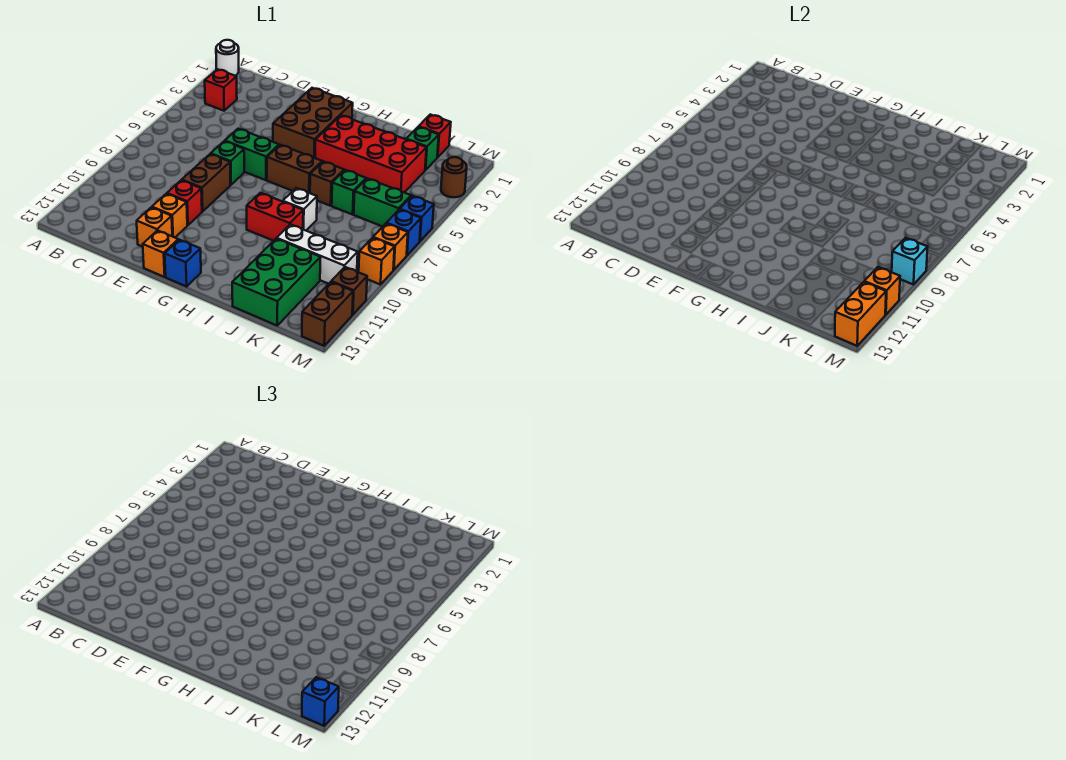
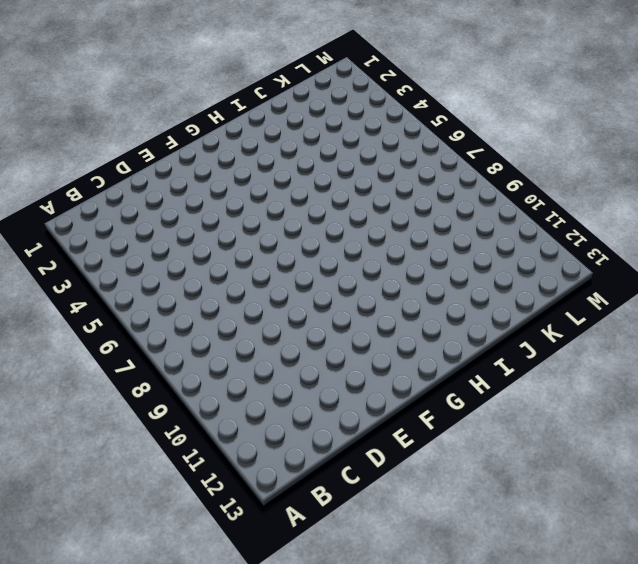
none -> white 1x1 round brick [216,40,239,76]
none -> red 1x1 brick [205,69,237,111]
none -> green 1x2 brick [225,129,279,180]
none -> green 1x1 brick [211,141,244,185]

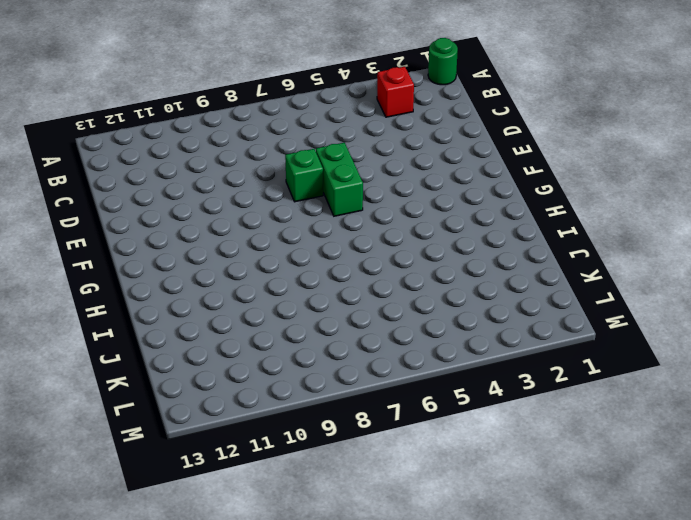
green 1x1 round brick [428,38,458,85] -> white 1x1 round brick [216,40,239,76]
none -> brown 1x2 brick [182,154,230,211]
none -> red 1x1 brick [167,180,202,225]
none -> orange 1x1 brick [152,194,187,237]
none -> orange 1x1 brick [137,207,172,247]

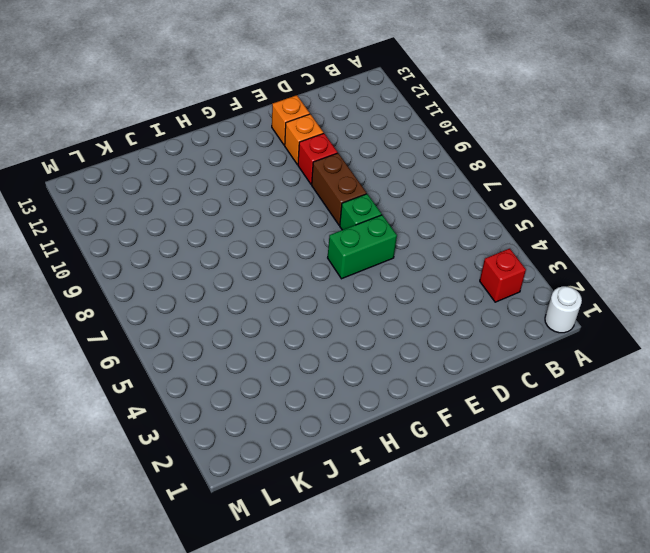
none -> brown 2x3 brick [273,88,353,158]
none -> orange 1x1 brick [143,230,178,277]
none -> brown 1x2 brick [267,145,322,193]
none -> blue 1x1 brick [165,240,201,286]

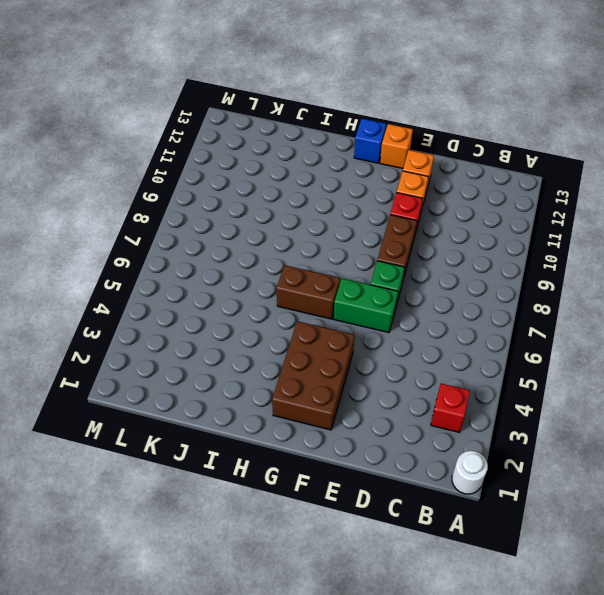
none -> red 2x4 brick [315,115,426,192]
none -> red 1x2 brick [247,193,303,241]
none -> brown 1x1 brick [310,161,344,206]
none -> white 1x1 brick [283,188,317,230]

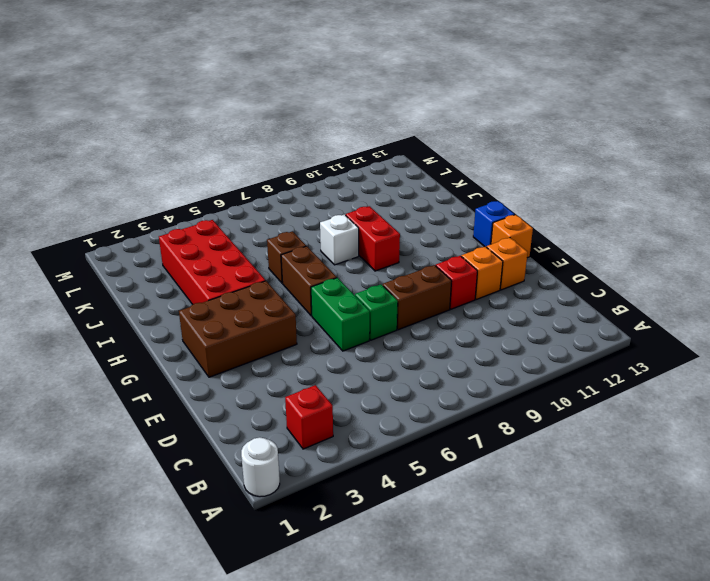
none -> green 1x1 brick [332,170,366,215]
none -> white 1x3 brick [277,224,358,284]
none -> green 2x3 brick [232,239,321,325]
none -> red 1x1 brick [419,115,451,157]

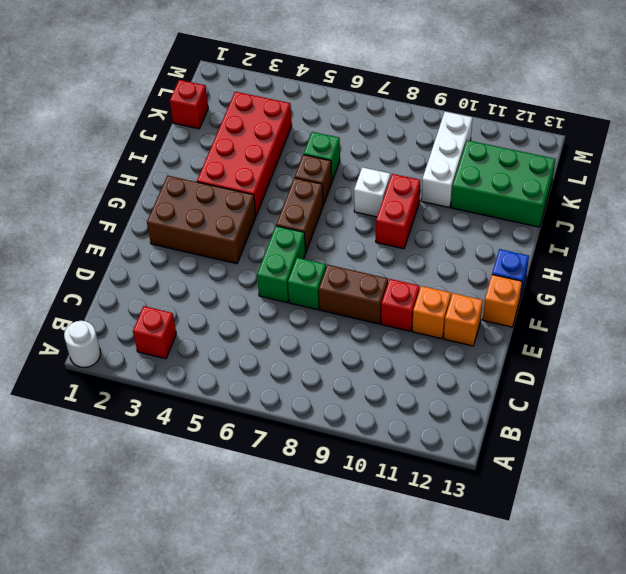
none -> green 1x1 brick [406,127,439,170]
none -> green 1x2 brick [354,178,411,227]
none -> brown 1x1 round brick [441,157,467,197]
none -> blue 1x1 brick [400,196,434,241]

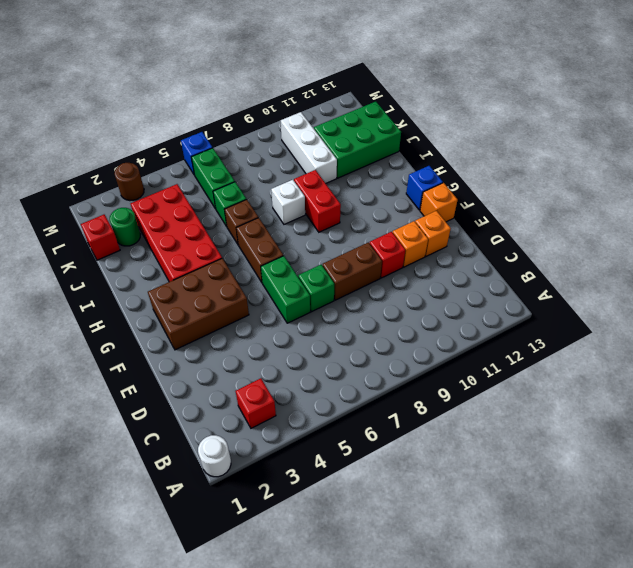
green 1x1 round brick [110,208,141,246] -> green 1x1 brick [406,127,439,170]
none -> blue 1x1 brick [387,209,421,255]
none -> orange 1x1 brick [373,223,408,270]
none -> orange 1x1 brick [359,238,395,285]
none -> brown 1x1 brick [331,267,367,315]

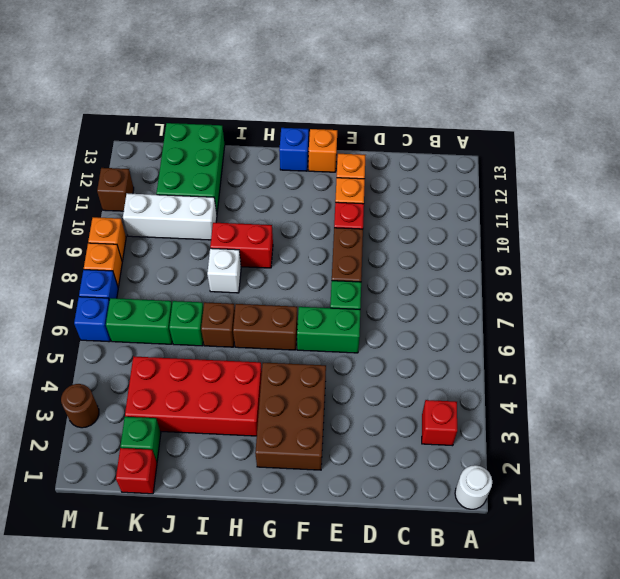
none -> brown 1x2 brick [302,282,353,346]
none -> cyan 1x1 brick [892,238,928,285]
none -> orange 1x1 brick [864,267,900,315]
none -> orange 1x2 brick [835,282,886,346]

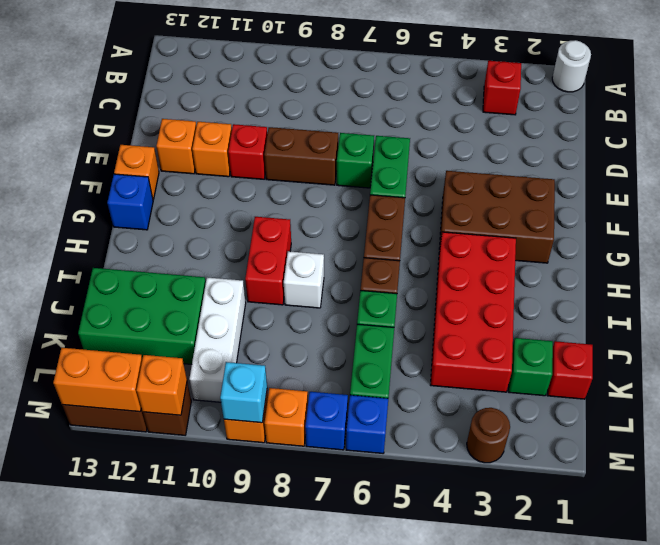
none -> blue 1x1 brick [302,677,339,726]

